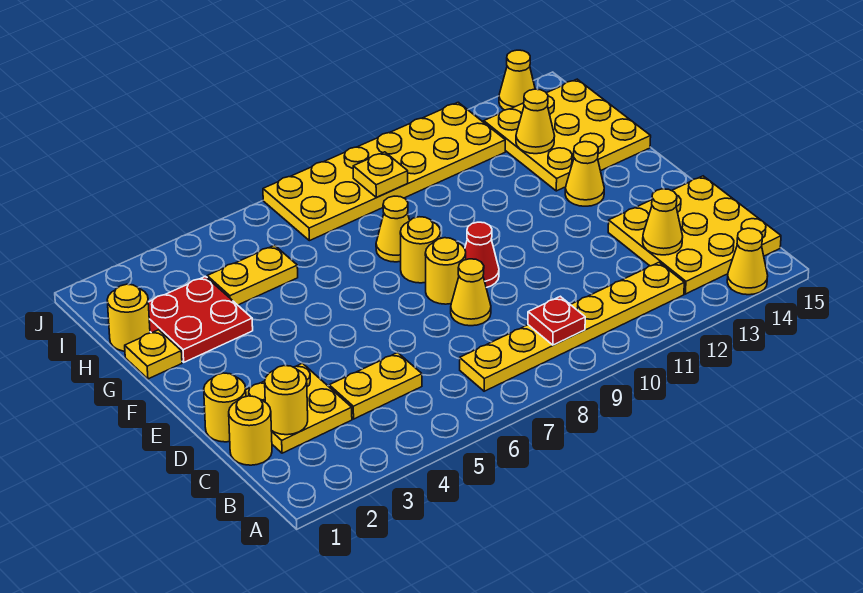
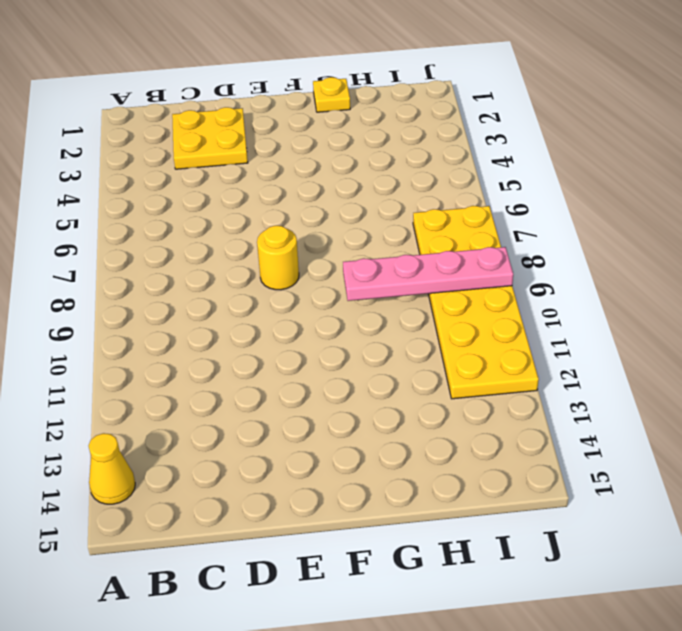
pink 1x4 plate [343,247,513,301] -> yellow 1x1 plate [353,152,408,197]
none -> yellow 1x6 plate [460,262,684,391]
none -> yellow 3x3 plate [608,176,781,294]
none -> yellow 1x1 round brick [229,396,272,465]

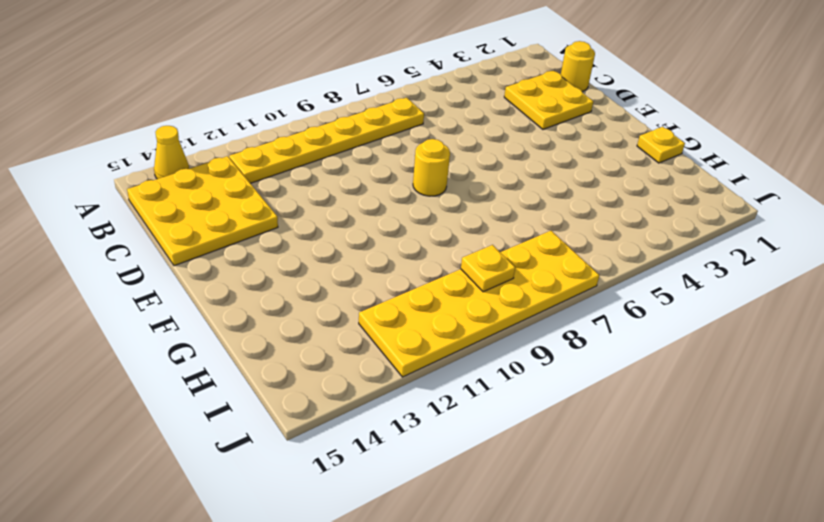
none -> yellow 1x2 plate [329,353,422,419]
none -> yellow 1x1 round brick [204,373,246,442]
none -> yellow 1x1 cone [451,259,491,326]

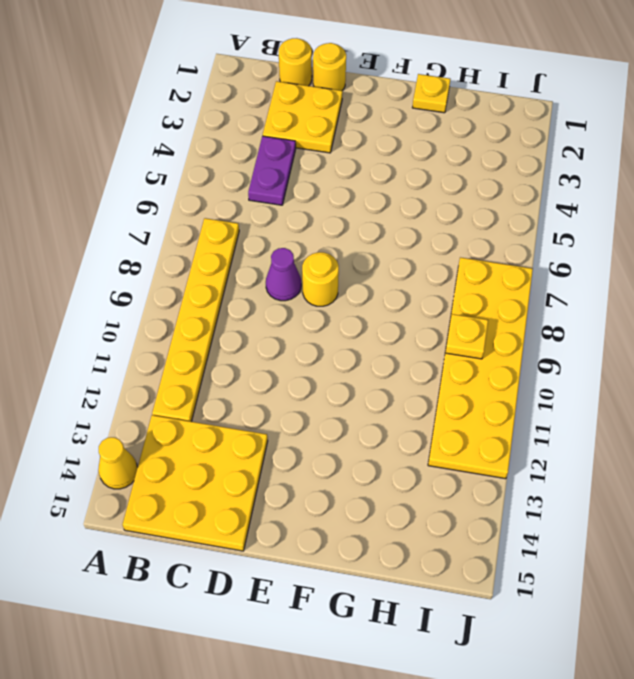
purple 1x2 plate [248,136,296,205] -> yellow 1x2 plate [329,353,422,419]
purple 1x1 cone [266,248,301,301] -> yellow 1x1 cone [451,259,491,326]
none -> red 1x1 cone [465,222,499,288]
none -> yellow 1x1 round brick [400,217,441,283]
none -> yellow 1x1 cone [565,142,604,206]

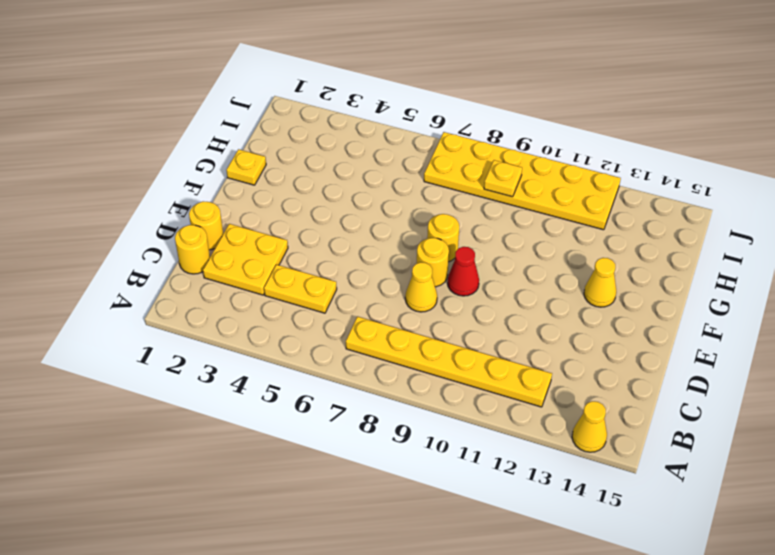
none -> yellow 3x3 plate [608,176,781,294]
none -> red 2x2 plate [148,276,253,362]
none -> yellow 1x1 cone [376,196,410,262]

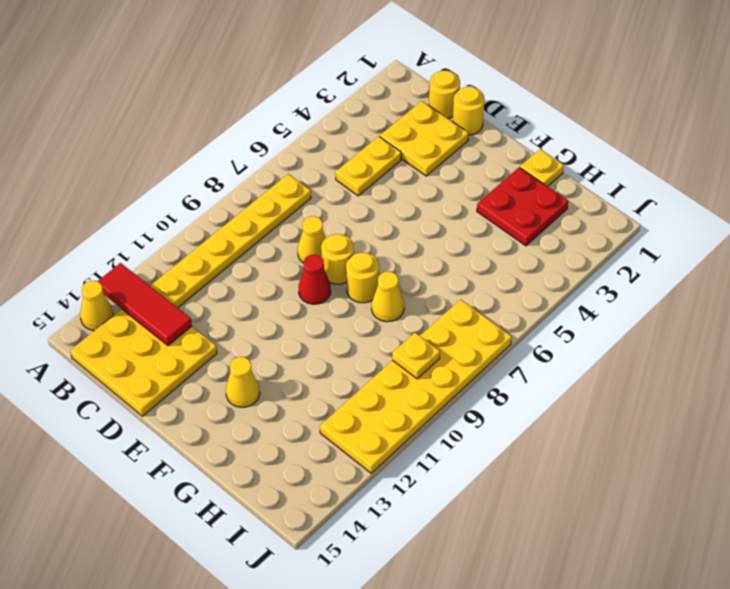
red 1x3 tile [97,263,192,346] -> yellow 1x1 cone [643,189,683,255]
none -> yellow 3x3 plate [484,79,651,191]
none -> yellow 1x1 round brick [107,284,150,351]
none -> yellow 1x2 plate [207,245,298,305]

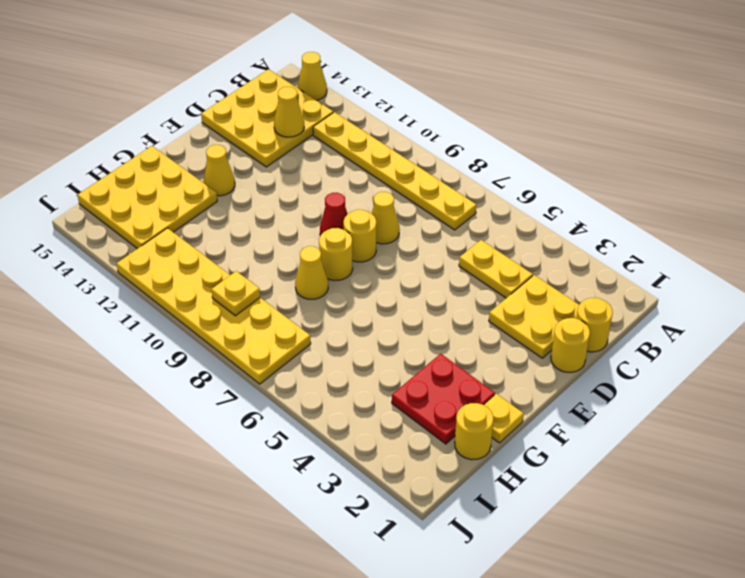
none -> yellow 1x2 plate [207,245,298,305]
none -> yellow 1x1 cone [499,50,535,110]
none -> red 1x1 plate [528,296,585,345]

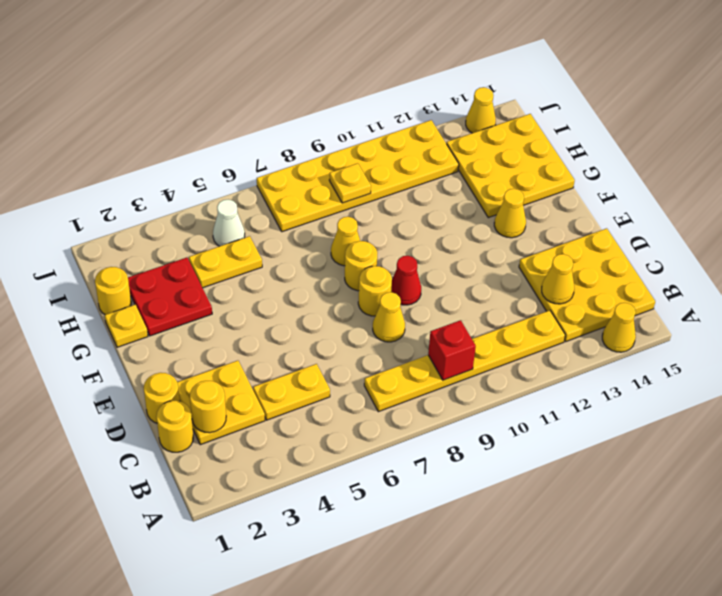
red 1x1 brick [428,320,476,380] -> red 1x1 plate [528,296,585,345]
white 1x1 cone [213,200,245,246] -> none
none -> yellow 1x1 cone [516,89,555,154]

